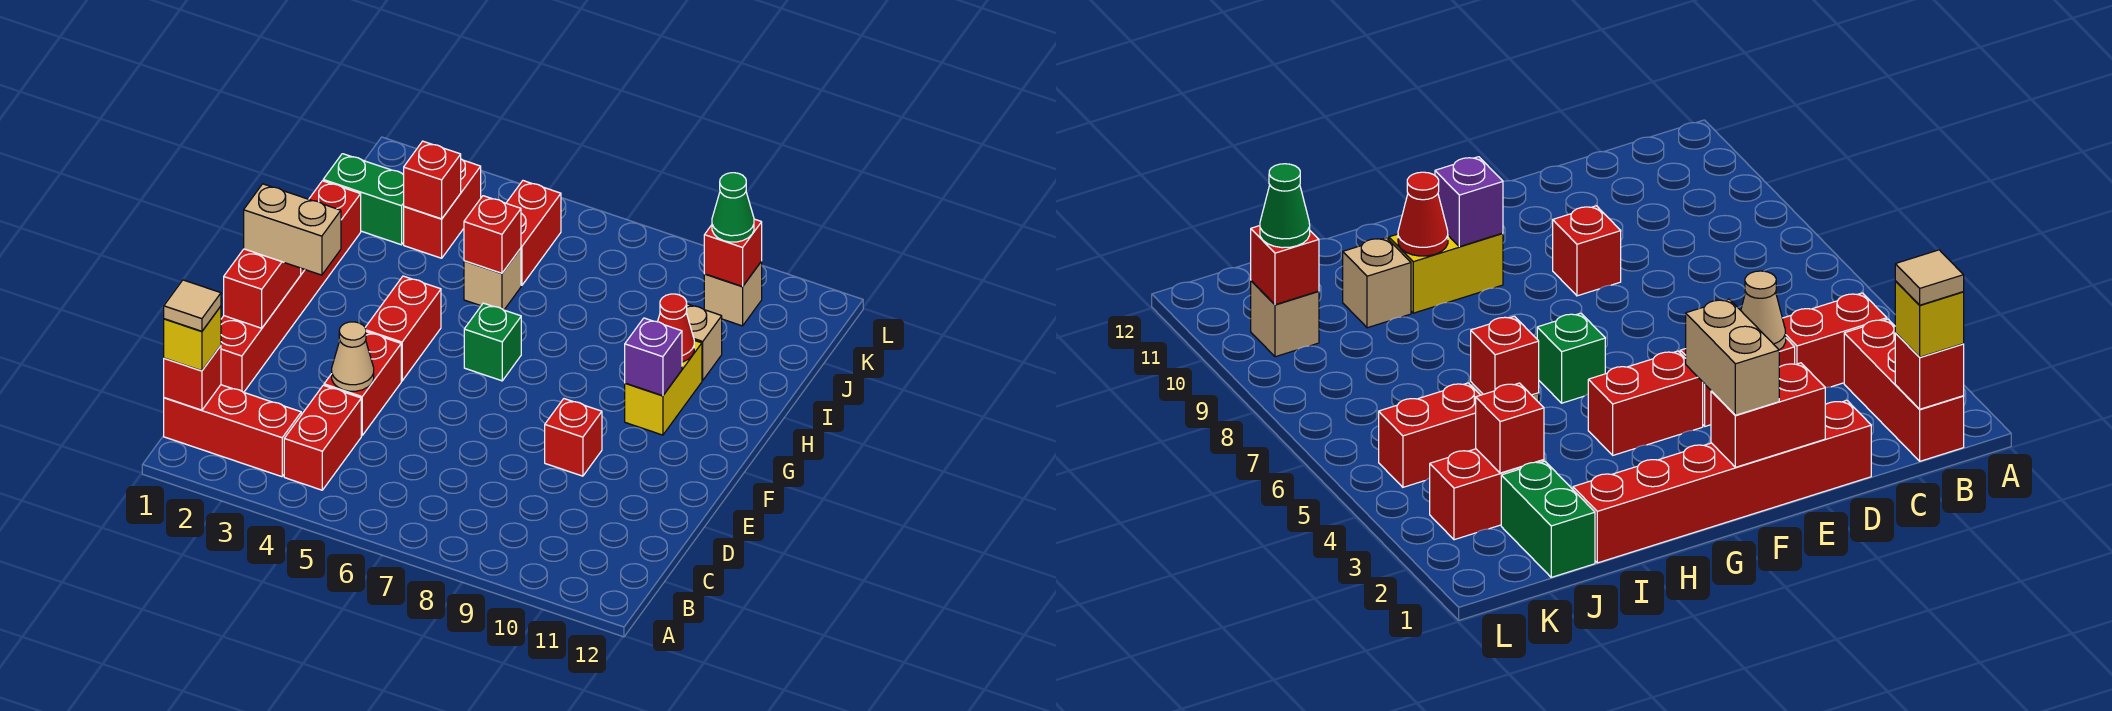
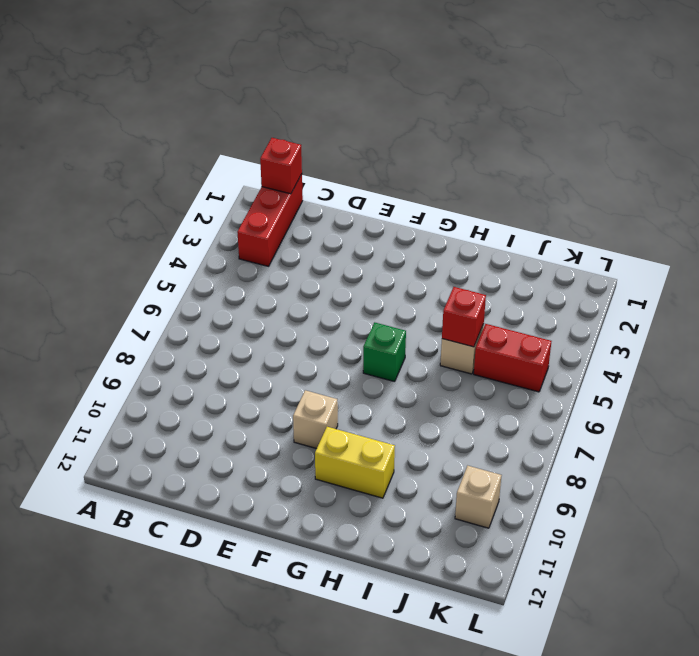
tan 1x1 brick [293,390,338,449] -> tan 1x1 brick moved to [686,304,722,380]
none -> red 1x2 brick [284,385,361,490]
none -> red 1x6 brick [221,181,361,392]
none -> red 1x2 brick [324,332,401,436]

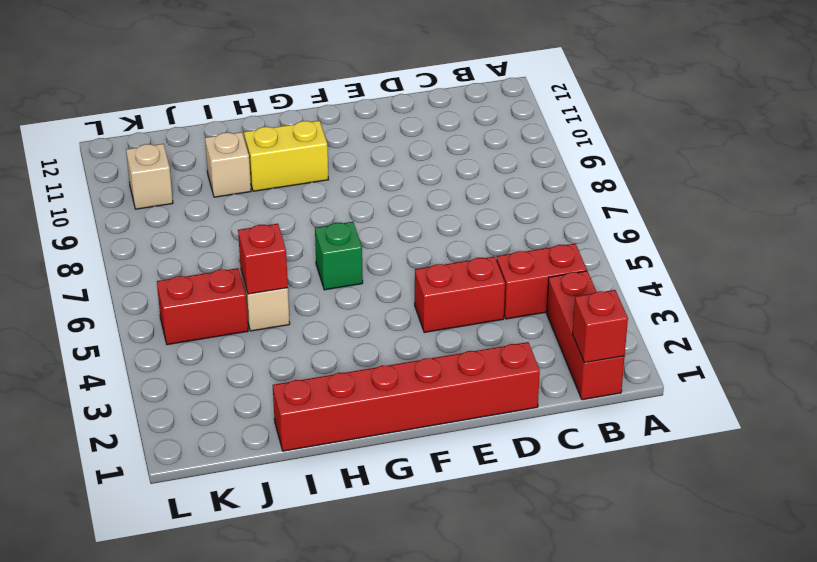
none -> red 1x1 brick [545,399,602,476]
none -> red 1x2 brick [365,276,441,381]
none -> green 1x2 brick [323,154,404,245]

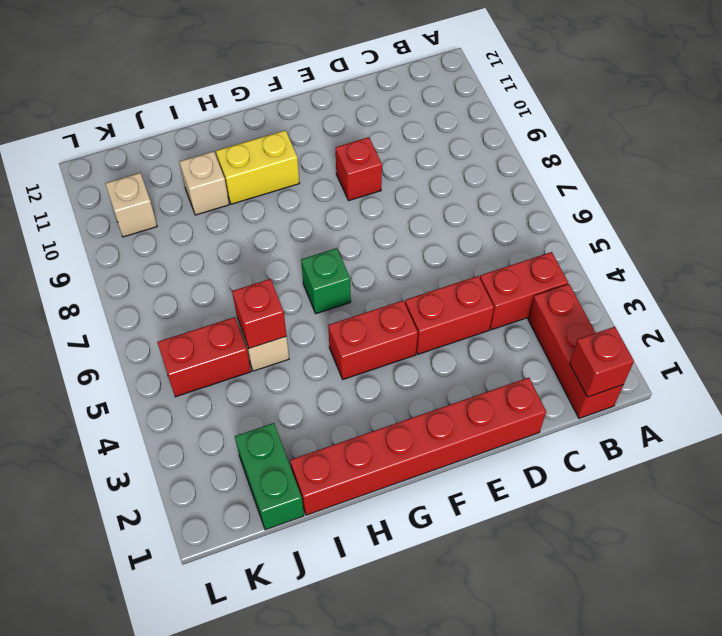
none -> red 1x2 brick [404,159,481,258]
none -> tan 1x1 cone [332,322,374,391]
none -> red 1x2 brick [224,249,301,328]

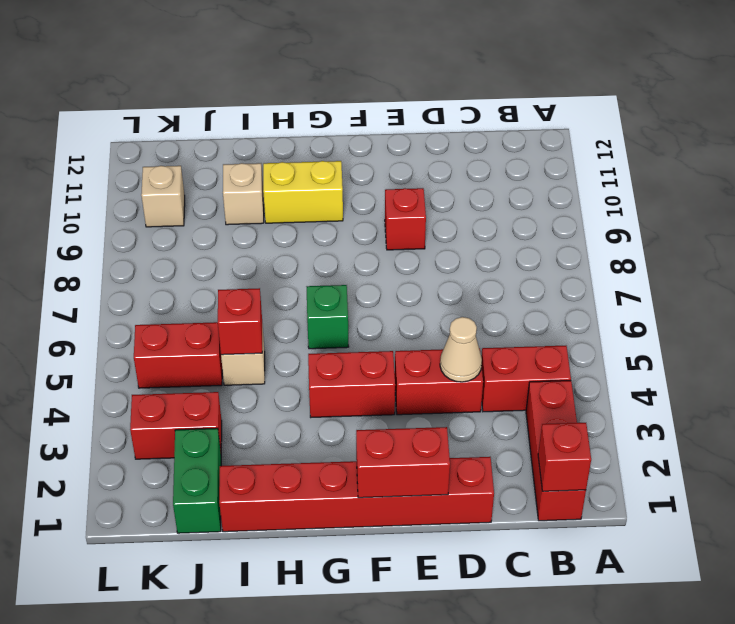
none -> purple 1x1 brick [625,318,682,396]
none -> red 1x1 cone [658,294,694,362]
none -> red 1x1 brick [404,141,461,219]

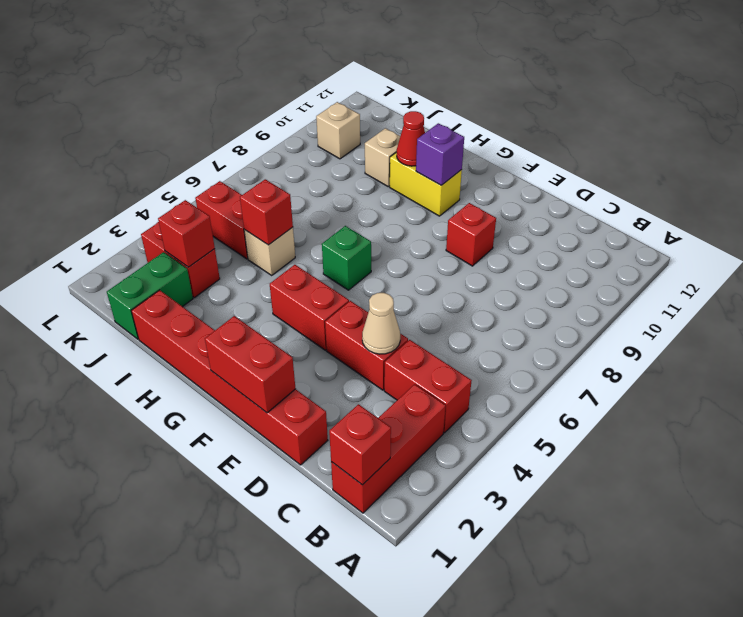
none -> red 1x1 brick [704,219,762,286]
none -> yellow 1x1 brick [164,306,221,371]
none -> tan 1x2 brick [244,184,341,275]

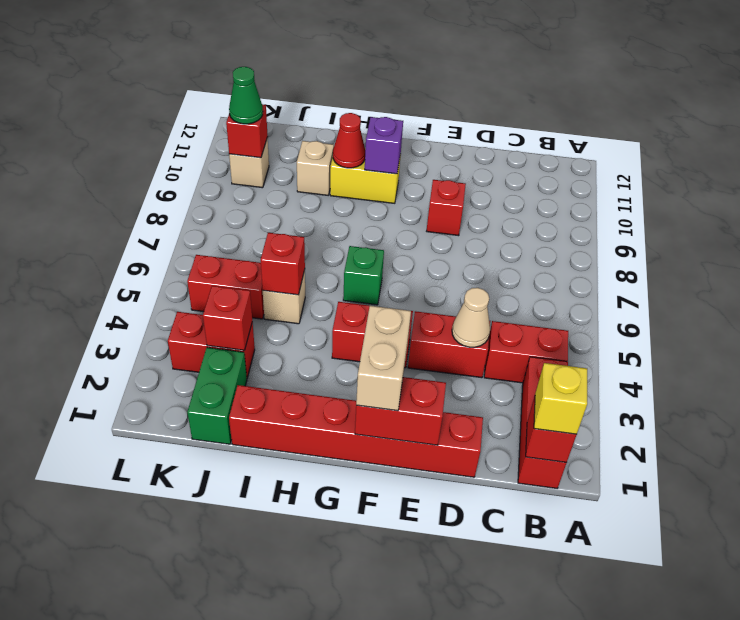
none -> tan 1x1 tile [164,280,221,331]

